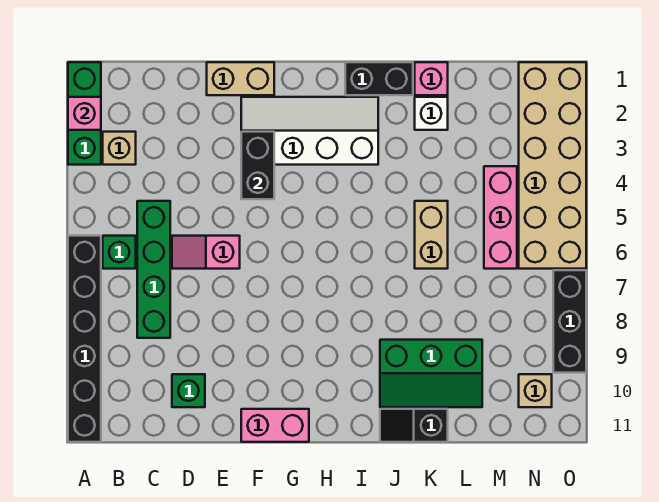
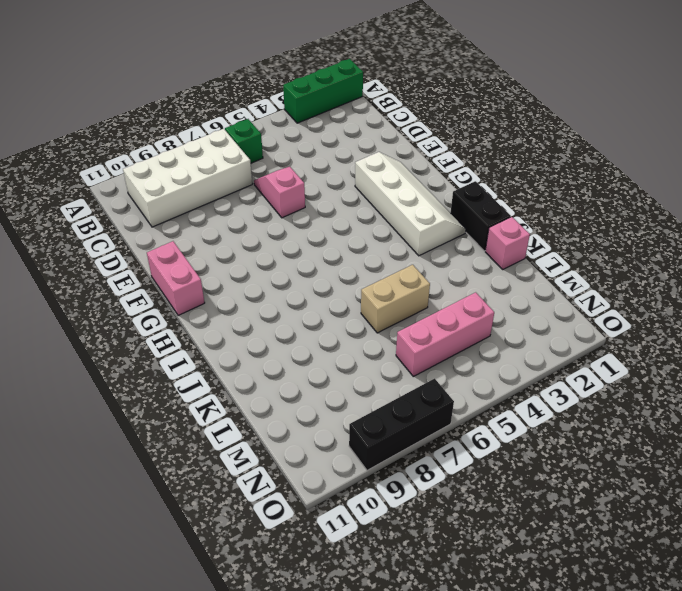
white 2x4 brick [123,129,252,227] -> green 1x4 brick [137,201,170,338]
none -> black 1x6 brick [68,236,101,442]
none -> tan 1x1 brick [103,132,136,165]
none -> green 1x1 brick [172,374,205,407]

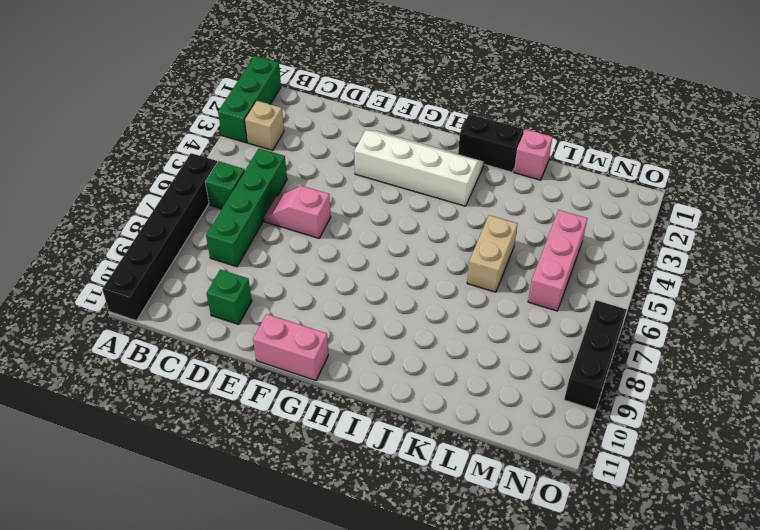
none -> tan 1x2 brick [207,62,274,95]
none -> green 2x3 slope [380,340,482,407]
none -> black 1x2 slope [380,409,448,442]

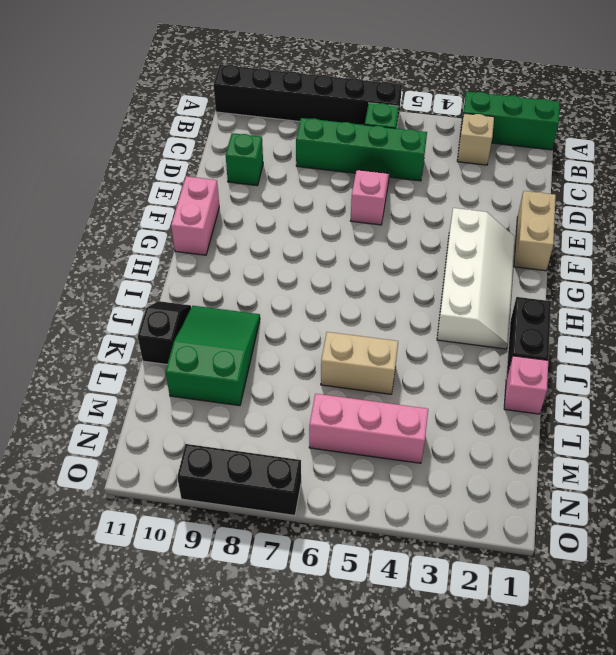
green 2x3 slope [165,306,260,406] -> green 2x3 slope turned to [380,340,482,407]
none -> white 1x1 brick [415,97,448,130]
none -> tan 2x6 brick [519,62,586,269]
none -> tan 1x1 brick [519,374,552,407]

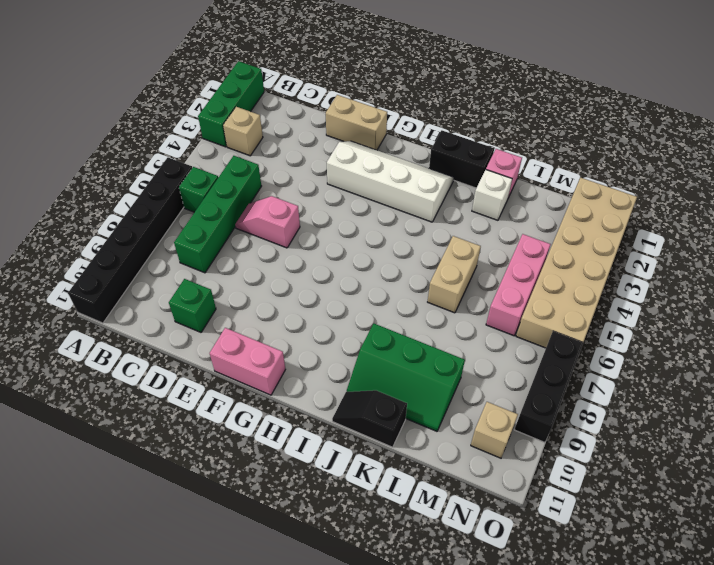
none -> pink 1x1 brick [68,97,101,130]
none -> black 1x2 brick [241,132,274,199]

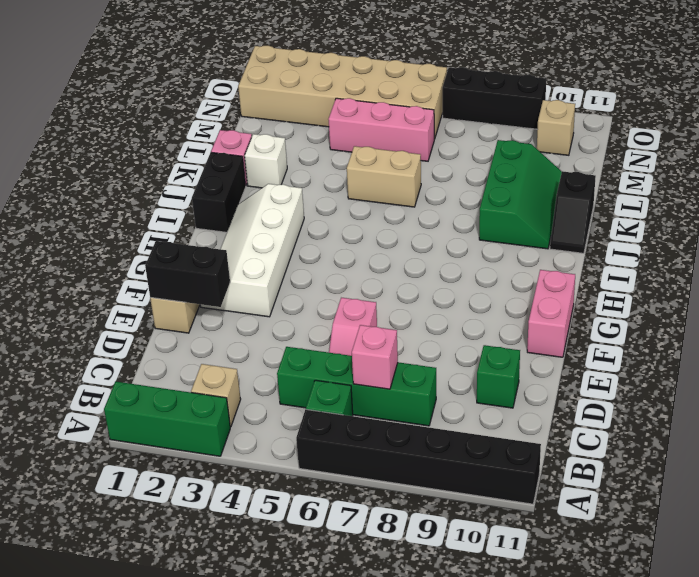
pink 1x1 brick [352,325,398,389] -> pink 1x1 brick moved to [68,97,101,130]
black 1x2 brick [145,241,230,307] -> black 1x2 brick moved to [241,132,274,199]

